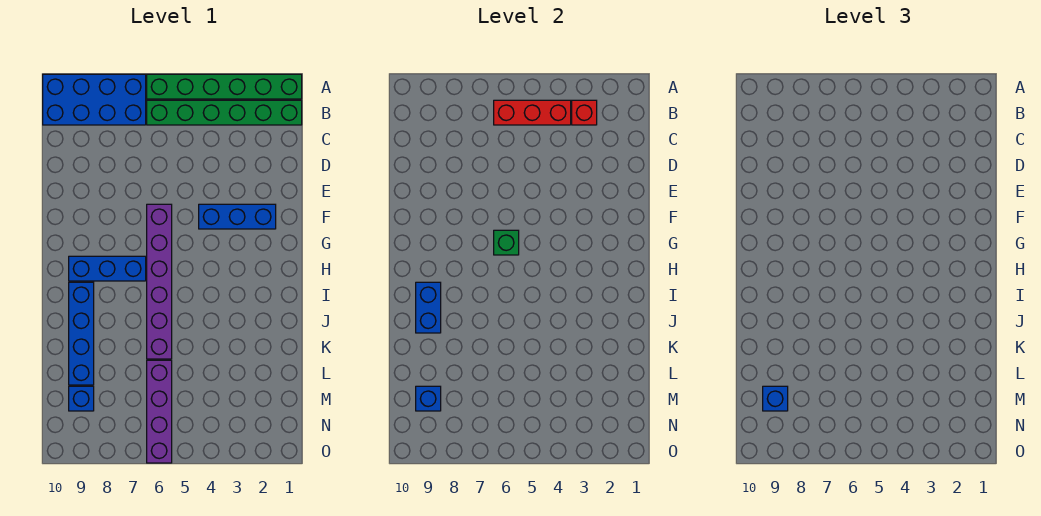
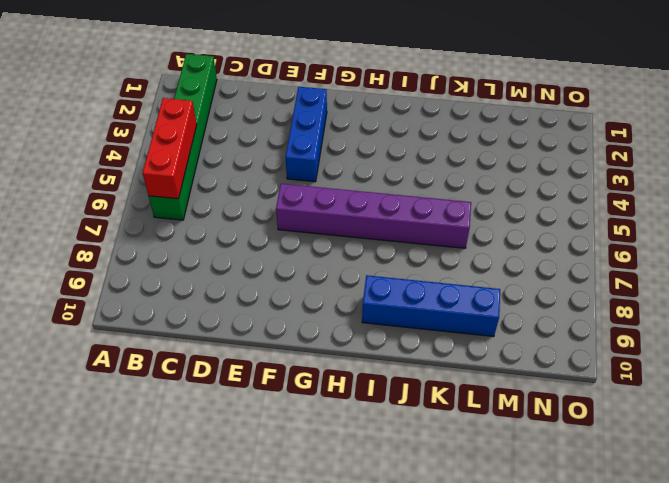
none -> green 1x6 brick [147,74,302,99]
none -> blue 2x4 brick [43,74,146,125]
none -> blue 1x3 brick [69,256,146,281]

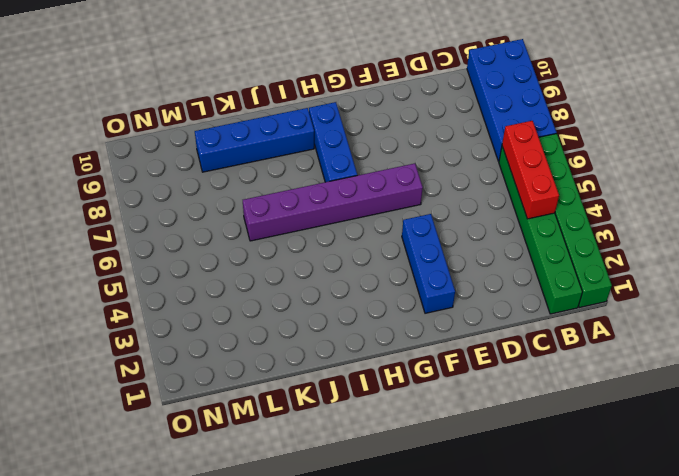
none -> purple 1x4 brick [147,360,172,463]
none -> blue 1x1 brick [69,386,94,411]
none -> red 1x1 brick [572,100,597,125]

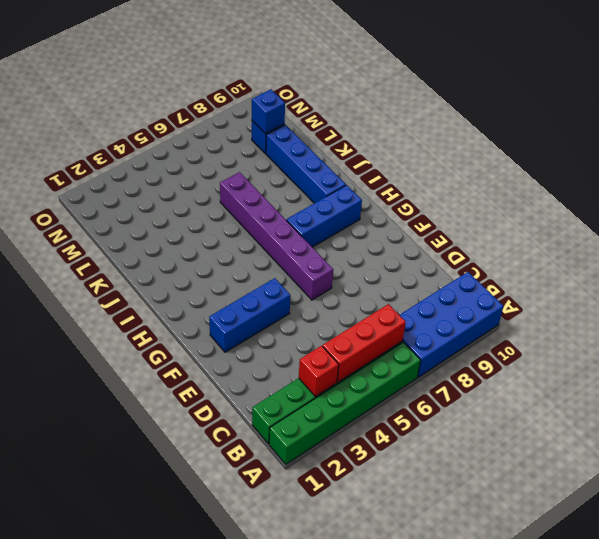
none -> purple 1x4 brick [147,360,172,463]
none -> green 1x1 brick [494,230,519,255]
none -> blue 1x2 brick [416,282,441,333]

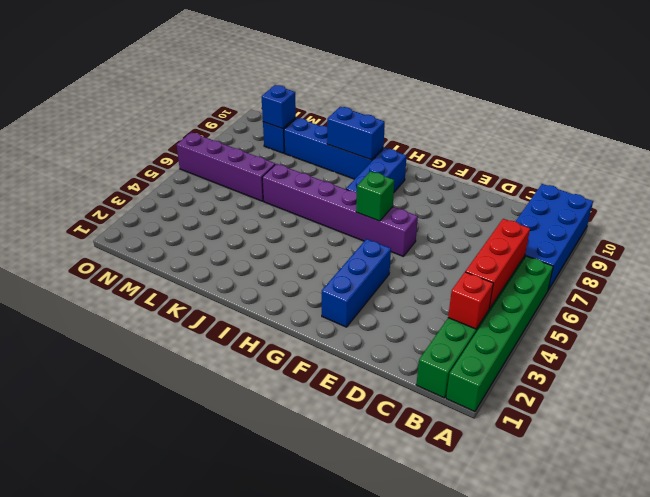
none -> blue 1x1 brick [763,386,788,411]

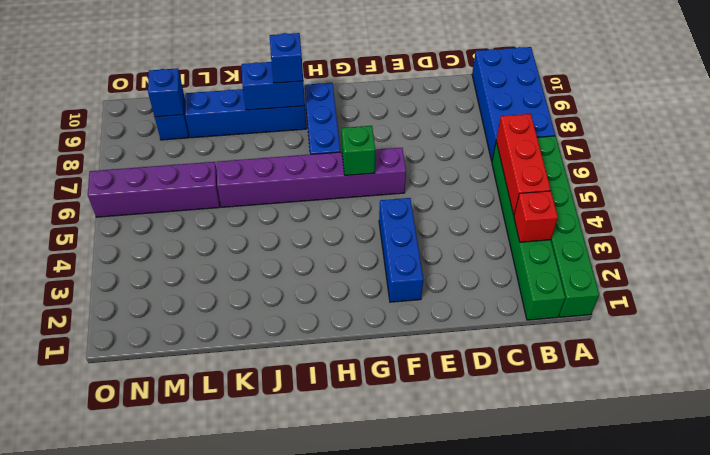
blue 1x1 brick [270,33,303,83] -> blue 1x1 brick moved to [763,386,788,411]

